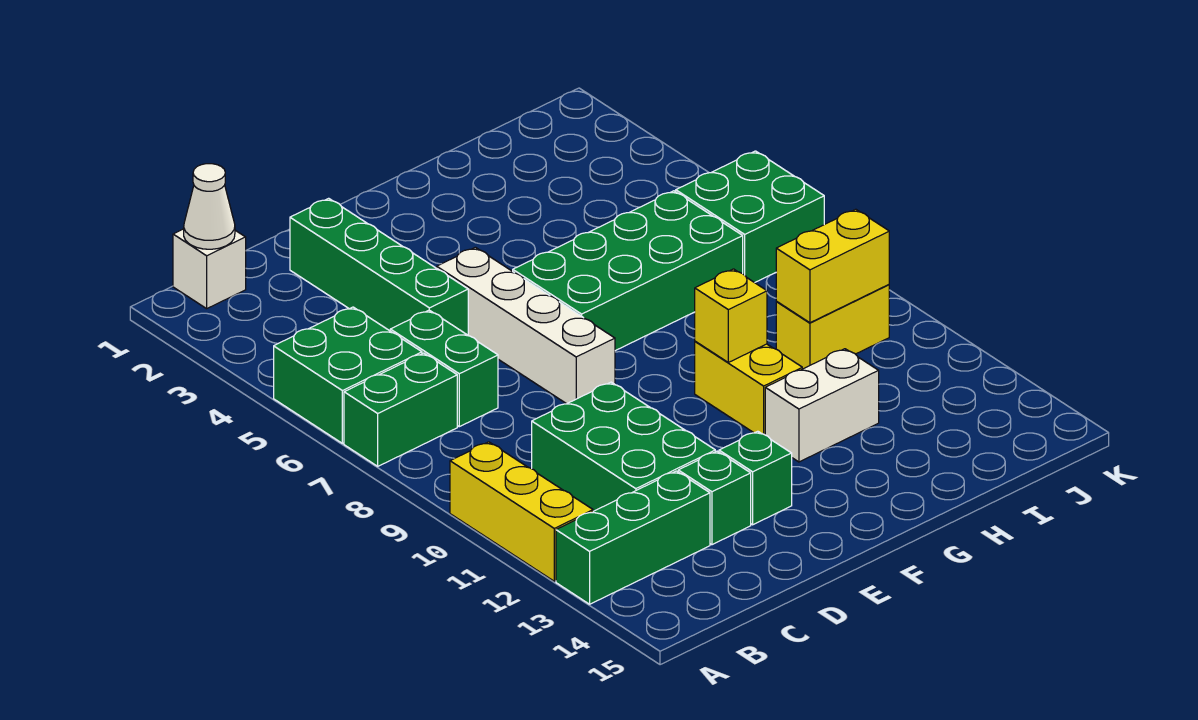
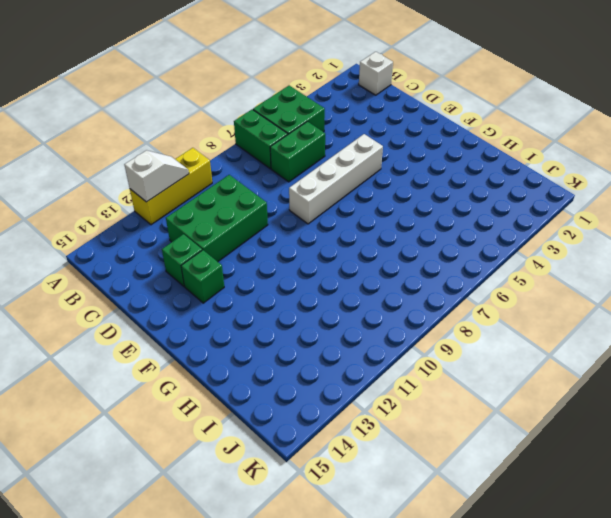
white 1x2 slope [124,150,189,202] -> none
none -> green 1x3 brick [556,471,710,604]
none -> green 1x4 brick [290,198,468,335]
none -> green 2x4 brick [513,191,743,351]

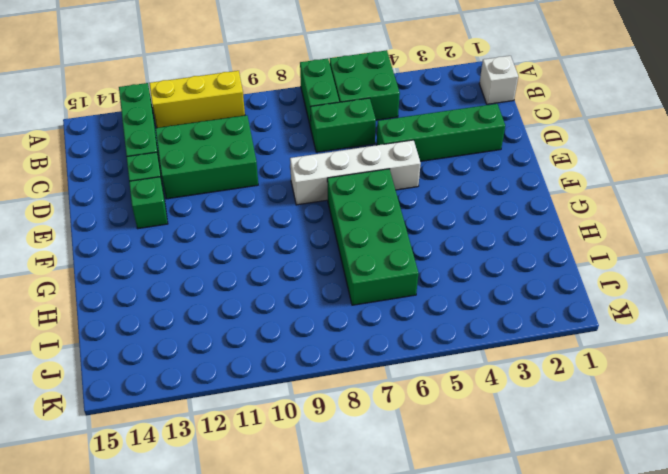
none -> yellow 1x2 brick [695,341,802,435]
none -> white 1x2 brick [765,349,879,462]
none -> yellow 1x2 brick [776,285,889,369]

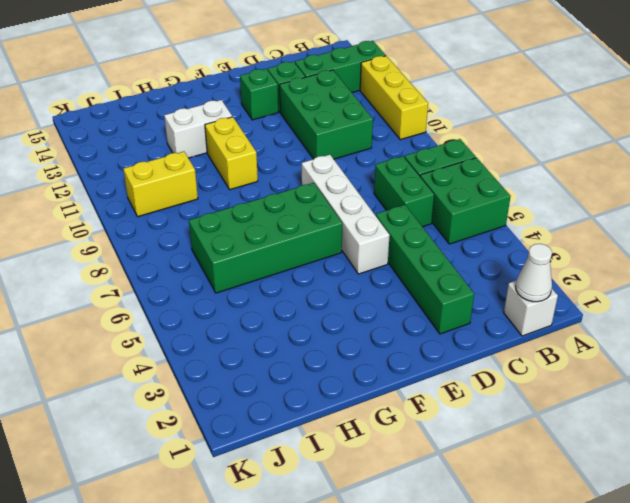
none -> green 2x2 brick [676,151,824,283]
none -> yellow 1x1 brick [695,269,767,362]
none -> yellow 1x2 brick [776,209,889,323]

